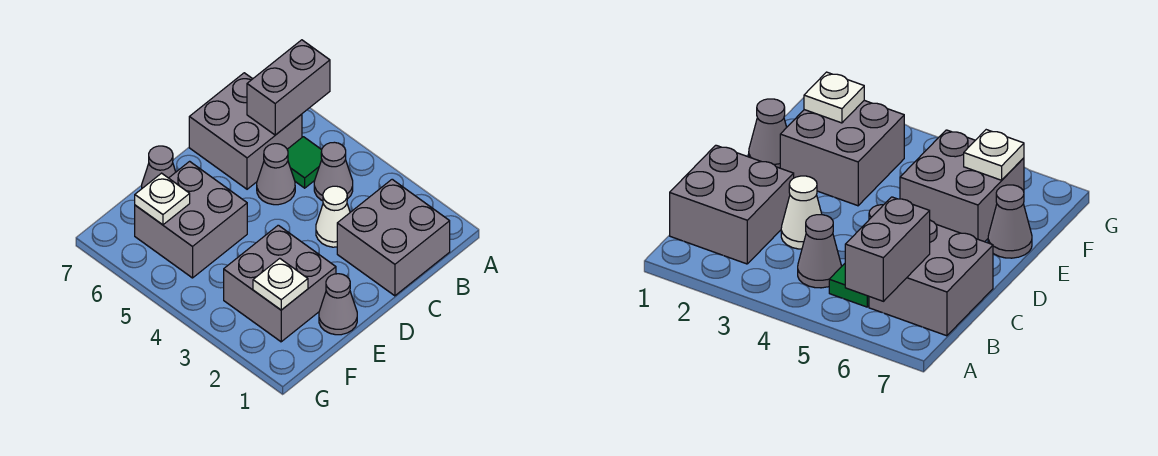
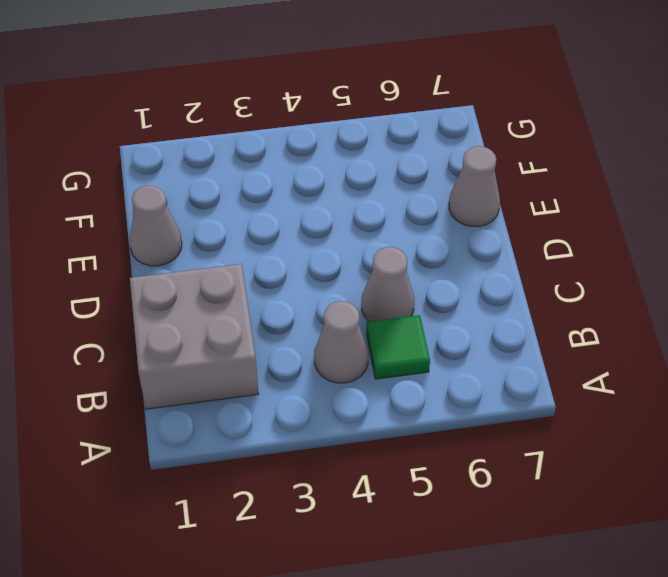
none -> grey 2x2 brick [189,73,302,189]
none -> white 1x1 cone [316,186,350,247]
none -> grey 2x2 brick [224,225,336,342]

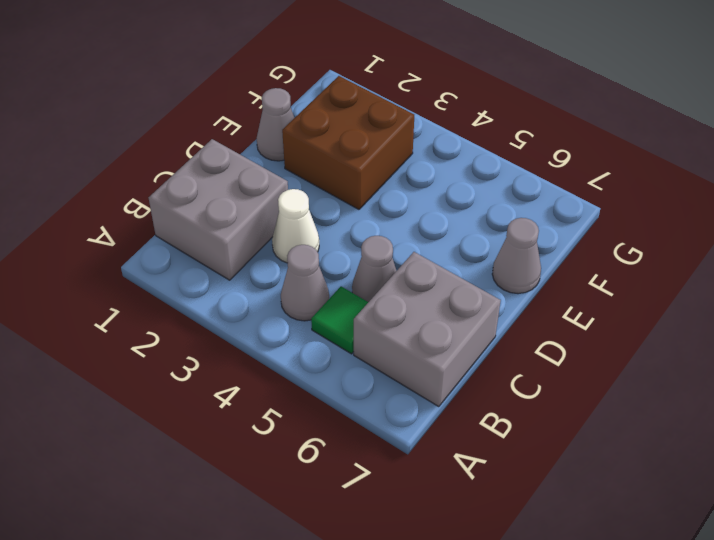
brown 2x2 brick [282,76,414,209] -> grey 2x2 brick [224,225,336,342]
none -> grey 2x2 brick [135,161,247,278]
none -> grey 1x2 brick [247,40,330,135]
none -> white 1x1 plate [253,258,308,310]

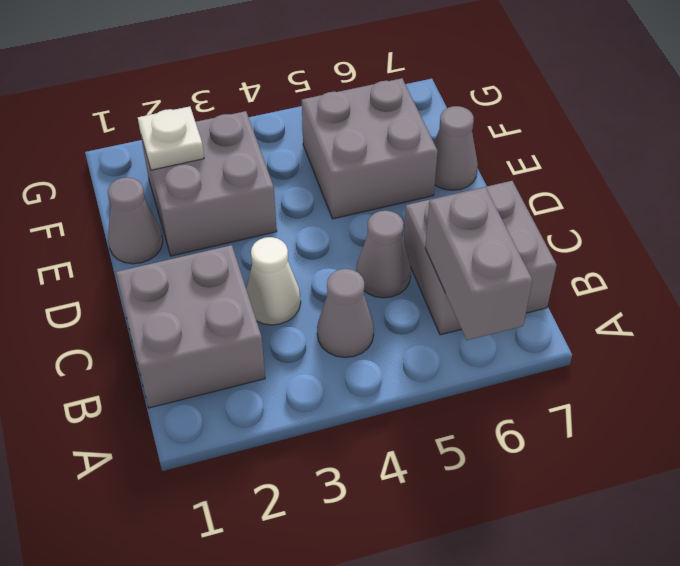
none -> green 1x1 tile [287,137,322,188]
none -> white 1x1 plate [135,173,190,225]

